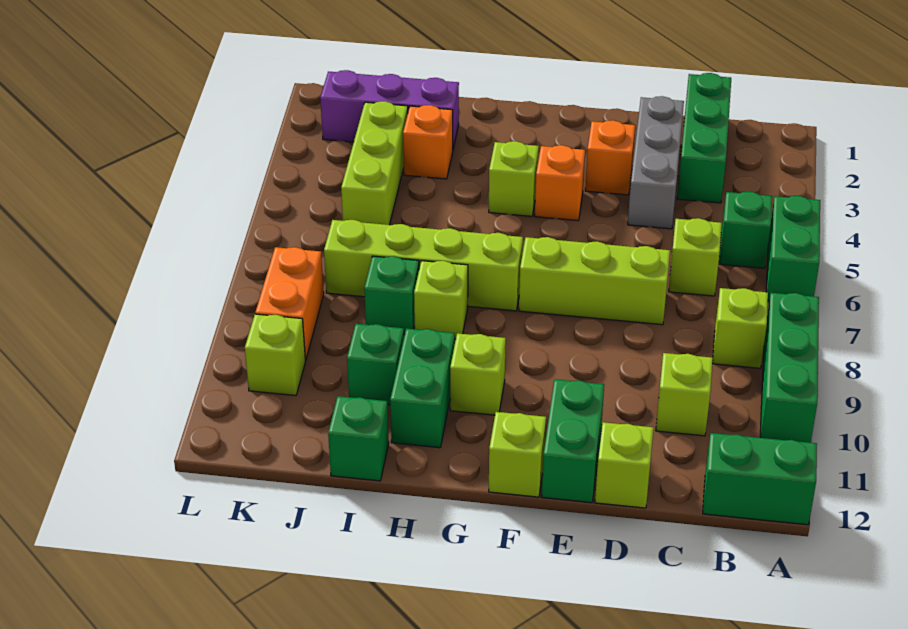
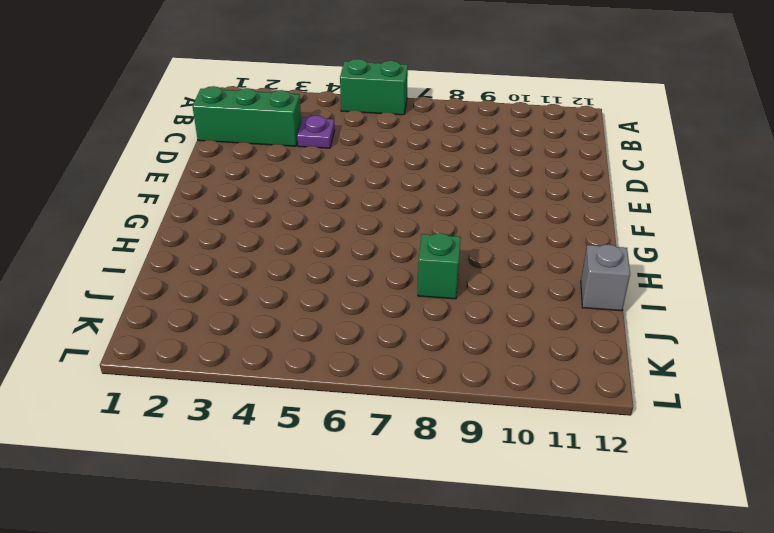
purple 1x1 plate [297,116,335,148] -> none
grey 1x1 brick [581,244,630,311] -> green 1x1 brick [328,396,389,481]
none -> green 1x3 brick [760,293,819,443]
none -> green 1x2 brick [703,433,817,525]
none -> green 1x1 brick [719,191,772,268]

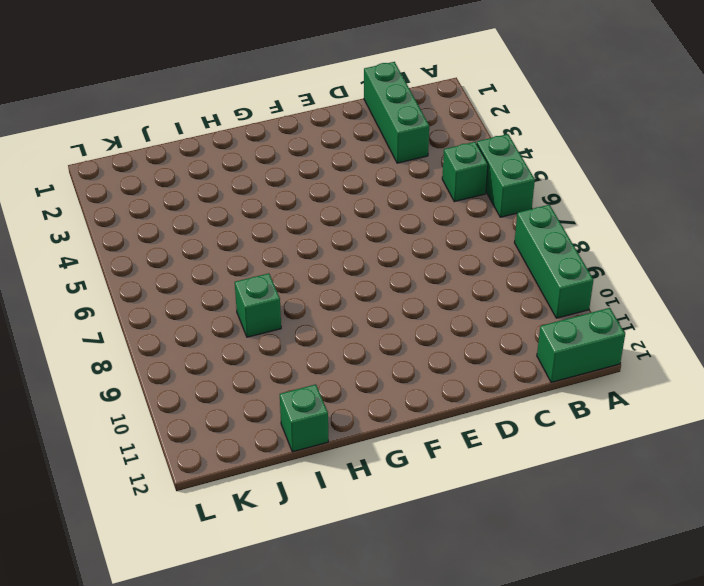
none -> lime 1x1 brick [713,288,768,368]
none -> lime 1x1 brick [669,218,722,296]
none -> lime 1x1 brick [656,353,713,436]

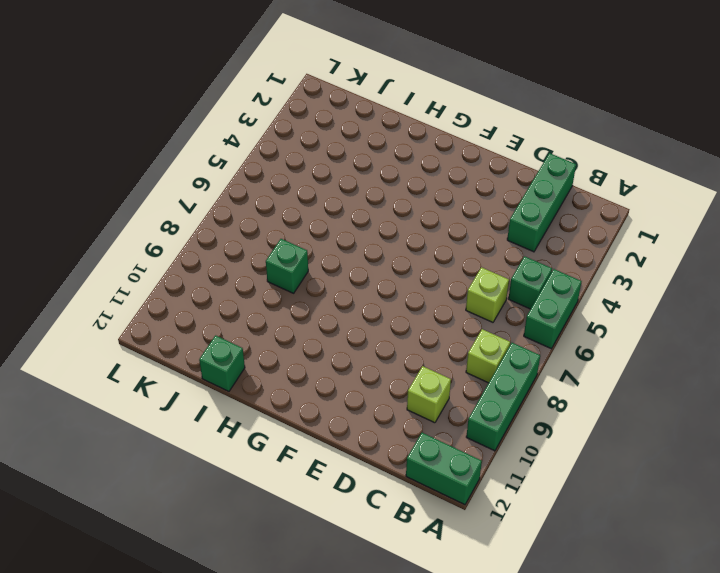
none -> grey 1x3 brick [628,96,684,229]
none -> lime 1x3 brick [519,237,670,325]
none -> lime 1x1 brick [595,422,654,508]

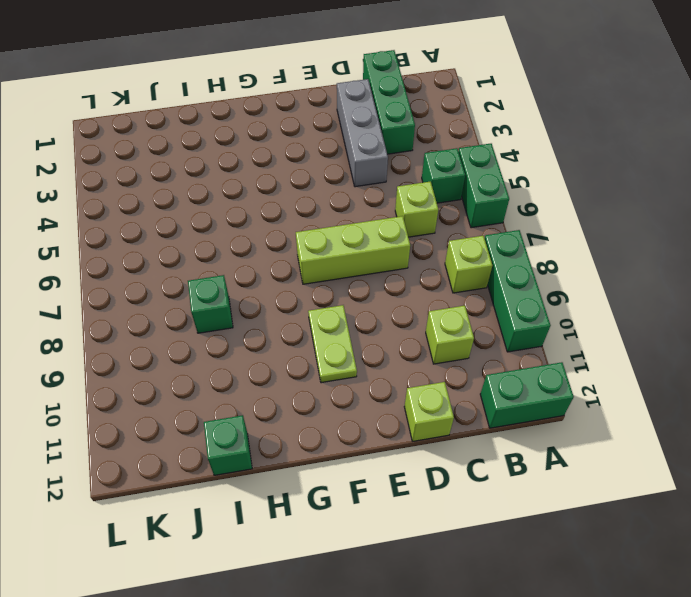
lime 1x2 plate [308,305,357,383] -> none
none -> orange 1x1 brick [585,120,635,195]
none -> green 1x2 brick [542,379,604,503]
none -> orange 1x1 brick [535,145,585,221]

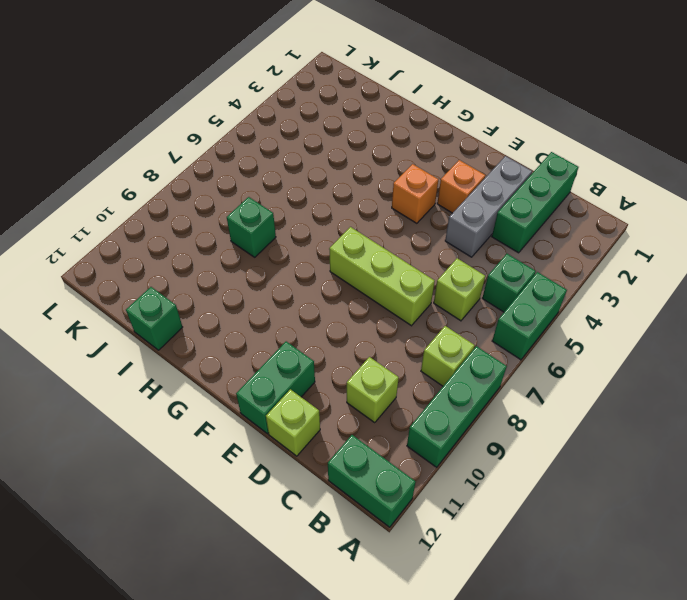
none -> lime 1x1 brick [489,412,546,497]
none -> lime 1x1 brick [489,141,539,216]
none -> lime 1x4 brick [324,220,523,311]

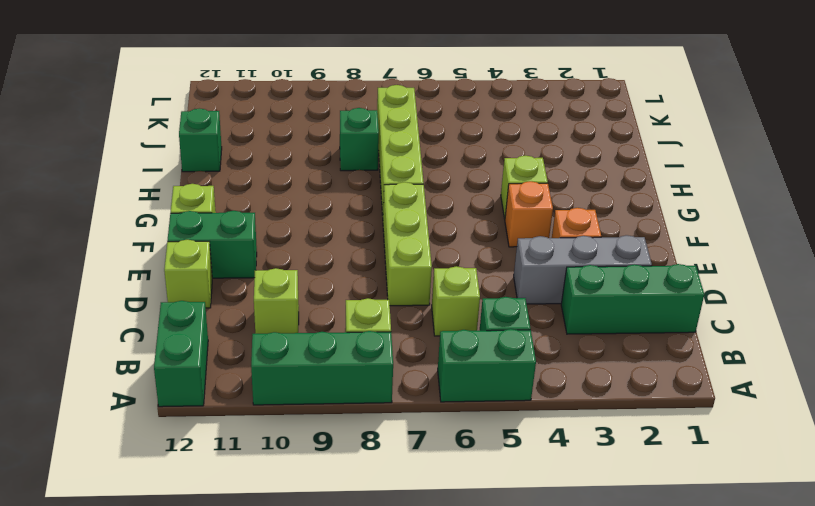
none -> lime 1x1 brick [450,333,506,415]
none -> lime 1x1 brick [414,261,468,339]
none -> green 1x2 brick [390,328,455,448]

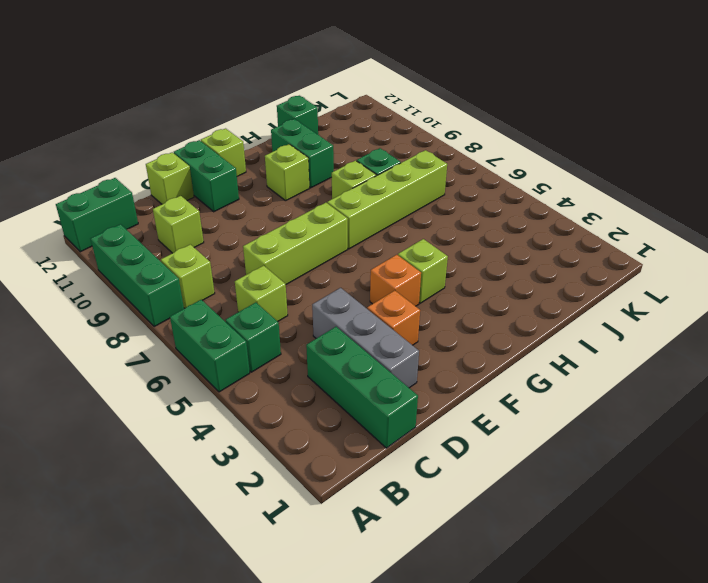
none -> purple 1x3 brick [320,70,459,149]
none -> orange 1x1 brick [403,105,453,179]
none -> green 1x1 brick [347,324,404,405]

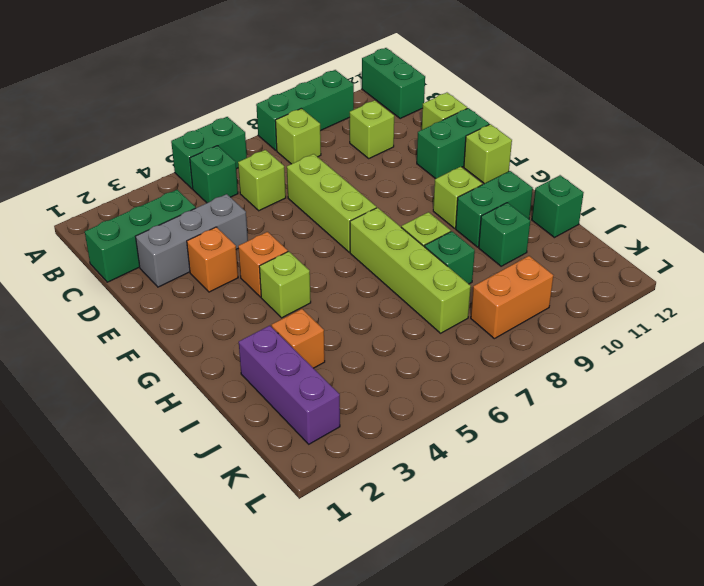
none -> lime 1x3 brick [341,101,408,225]
none -> lime 1x1 brick [245,314,306,396]

